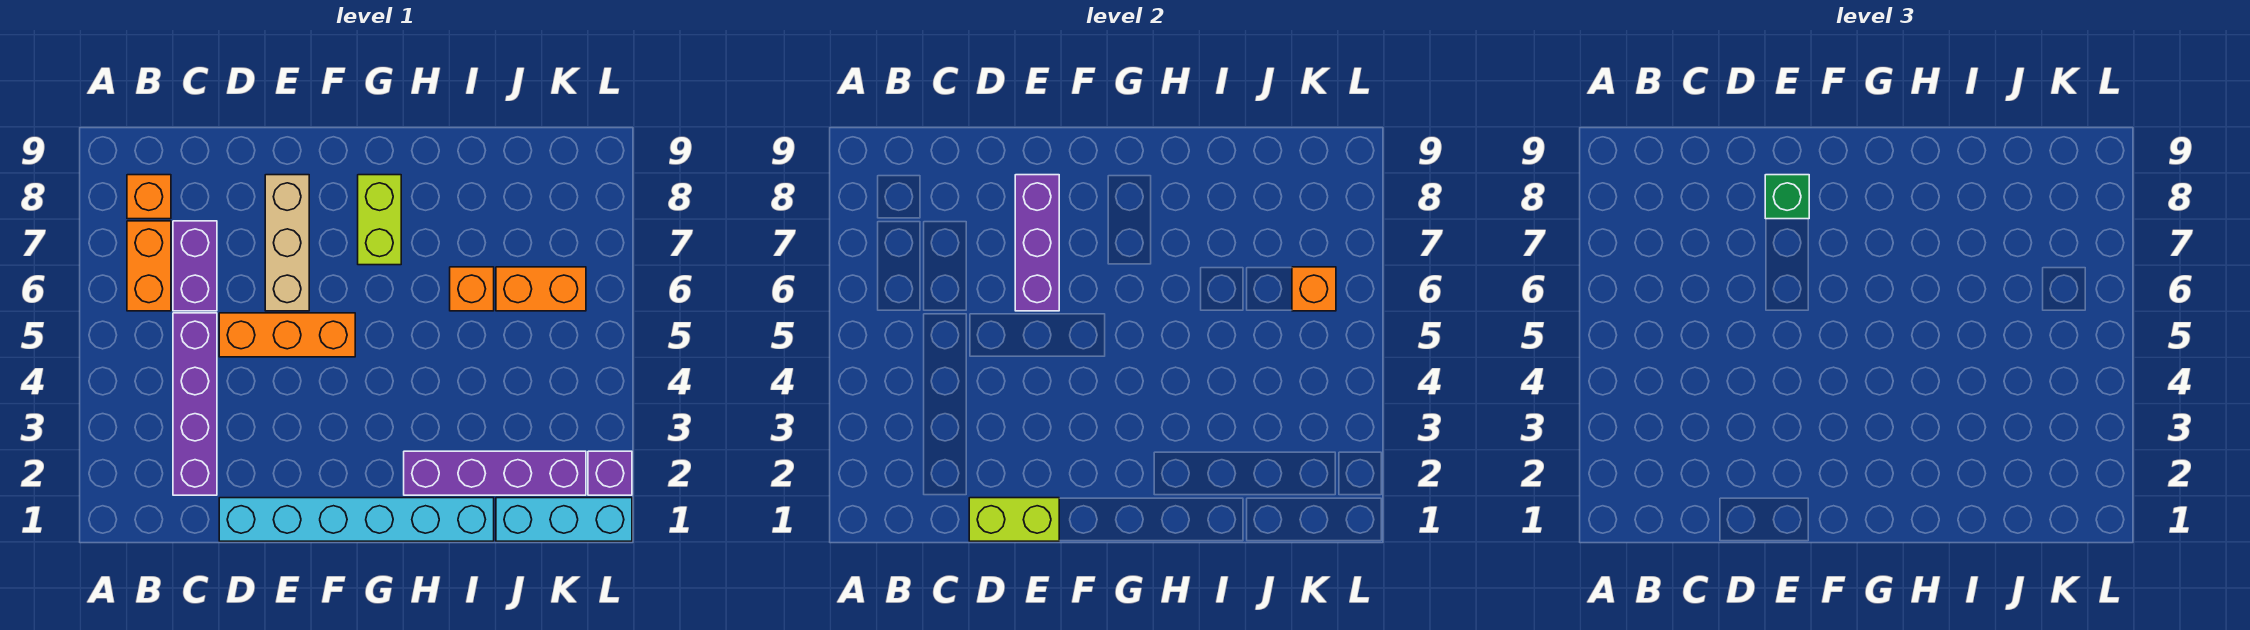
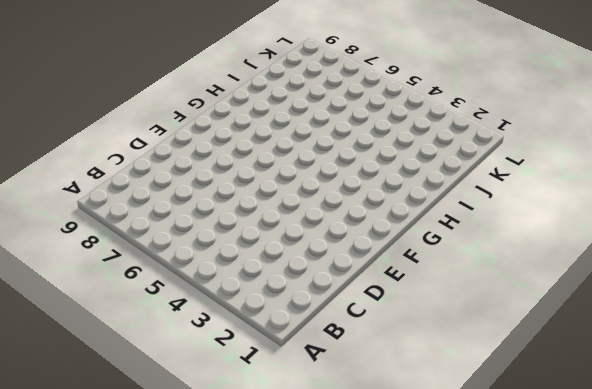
none -> orange 1x2 brick [127,221,171,311]
none -> orange 1x1 brick [127,175,171,219]
none -> purple 1x4 brick [173,313,217,495]

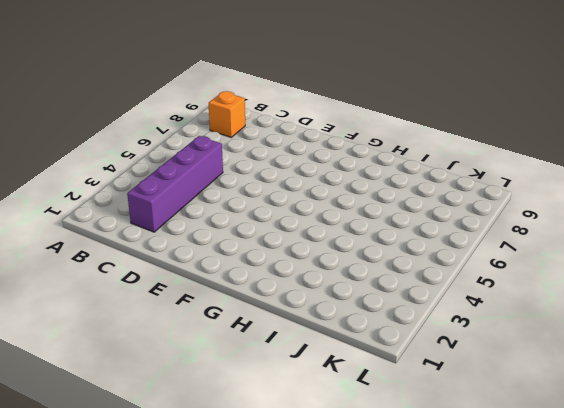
none -> orange 1x2 brick [127,221,171,311]
none -> purple 1x2 brick [173,221,217,311]
none -> cyan 1x6 brick [219,498,494,541]

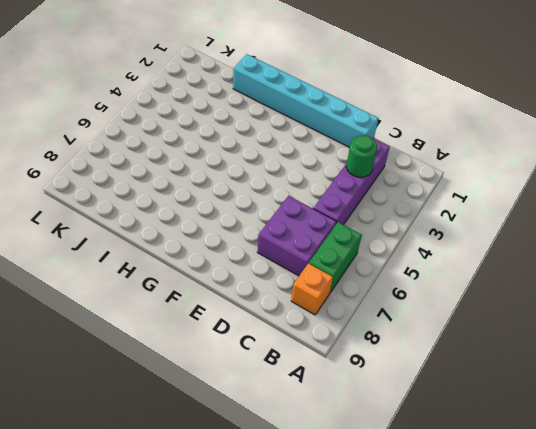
green 1x2 brick [309,222,362,293] -> orange 1x2 brick [127,221,171,311]
green 1x1 round brick [346,136,377,177] -> none
purple 2x2 brick [257,196,336,276] -> purple 1x2 brick [173,221,217,311]
none -> orange 1x3 brick [219,313,355,357]
none -> tan 1x3 brick [265,175,309,311]
none -> lime 1x2 brick [358,175,401,265]

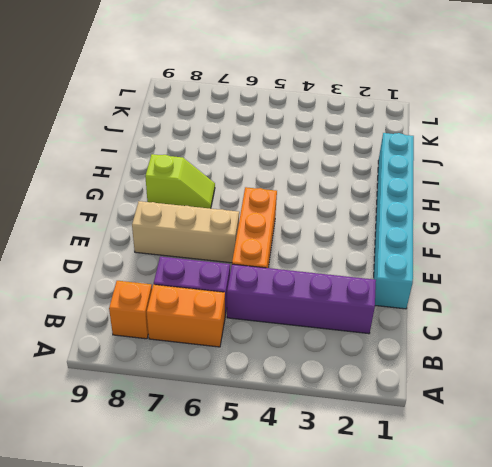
lime 1x2 slope [145,154,215,209] -> lime 1x2 brick [358,175,401,265]
none -> purple 1x4 brick [404,451,586,495]
none -> orange 1x1 brick [450,267,494,311]
none -> cyan 1x3 brick [496,498,632,541]

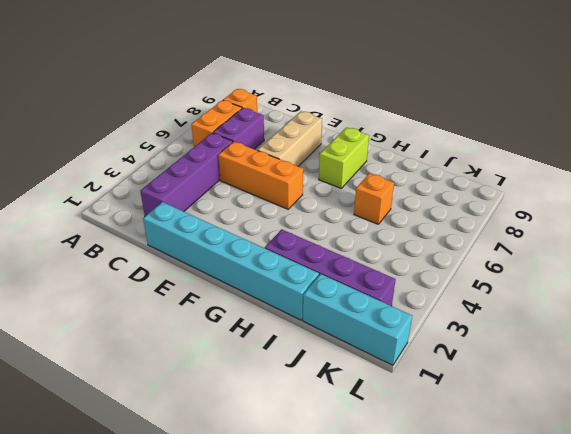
none -> orange 1x2 brick [496,267,586,311]
none -> purple 1x1 brick [588,451,632,495]
none -> lime 1x2 brick [969,498,1059,541]

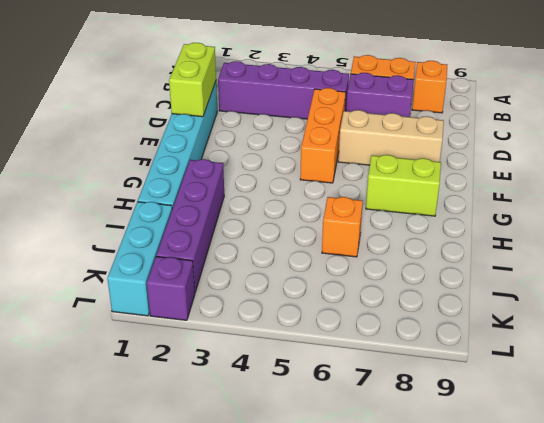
none -> orange 1x2 brick [496,267,586,311]
none -> purple 1x3 brick [1015,175,1059,311]
none -> orange 1x1 brick [1292,267,1336,311]

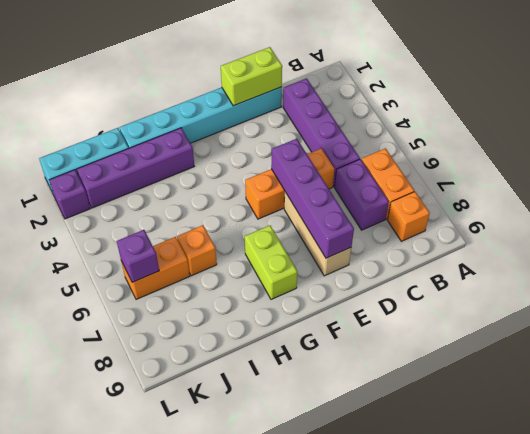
purple 1x4 brick [271,139,354,258] -> purple 1x3 brick [1015,175,1059,311]
purple 1x1 brick [117,230,159,282] -> orange 1x1 brick [1292,267,1336,311]
none -> green 1x1 brick [1765,175,1809,219]

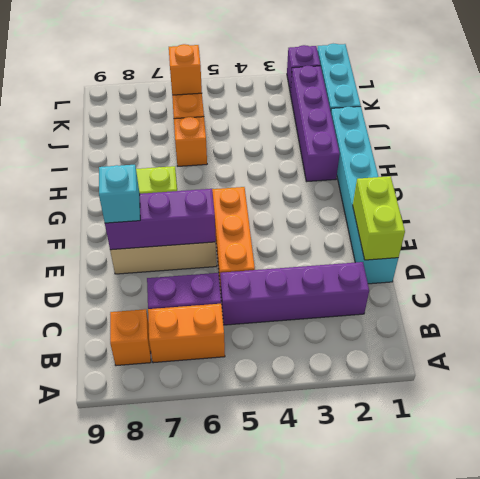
cyan 1x1 brick [99,165,140,223] -> green 1x1 brick [1765,175,1809,219]

